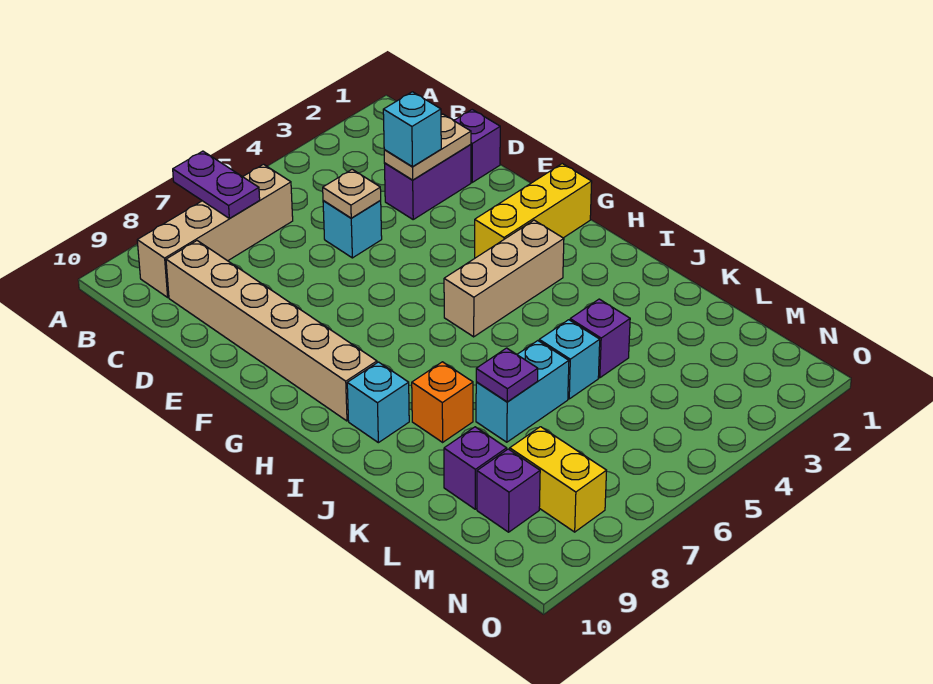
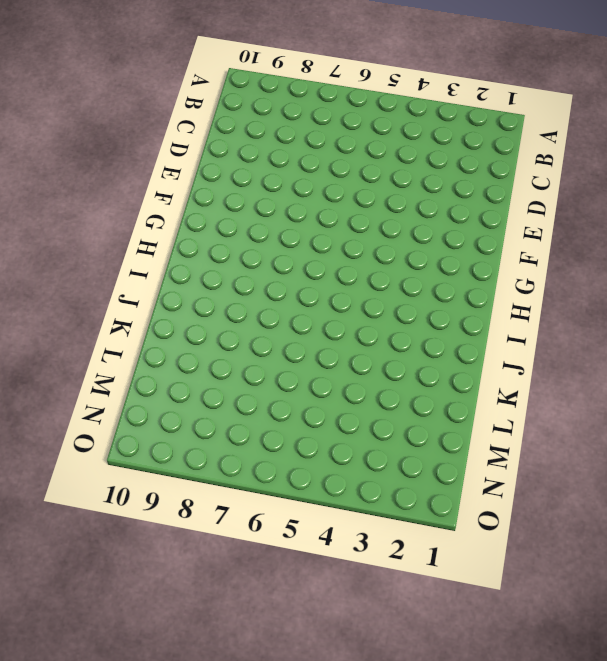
none -> tan 1x4 brick [137,164,293,297]
none -> tan 1x6 brick [166,241,377,421]
none -> purple 1x1 brick [454,110,500,182]

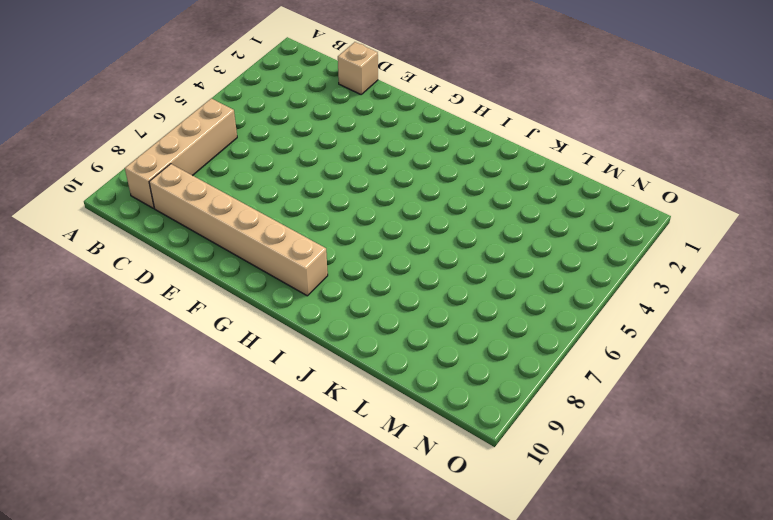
tan 1x1 brick [338,42,378,94] -> purple 1x1 brick [454,110,500,182]
none -> purple 1x2 brick [384,145,471,219]
none -> cyan 1x1 brick [323,201,382,258]
none -> yellow 1x3 brick [475,164,592,258]

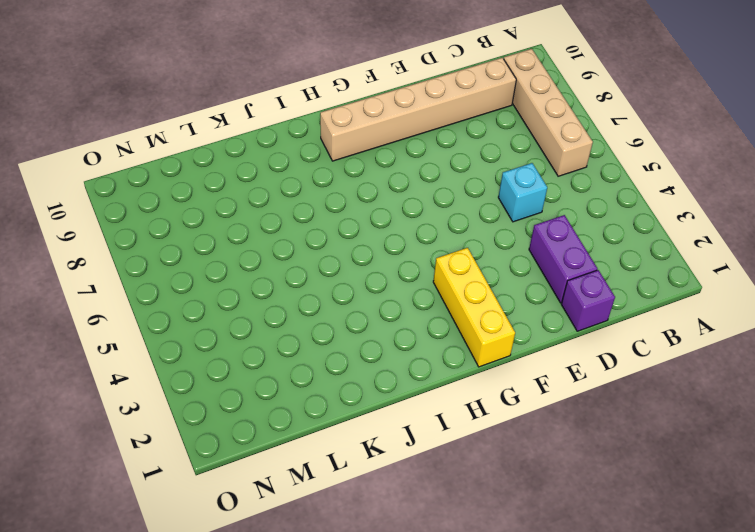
none -> tan 1x3 brick [444,220,564,337]
none -> cyan 1x1 brick [347,362,409,443]
none -> orange 1x1 brick [412,362,473,442]

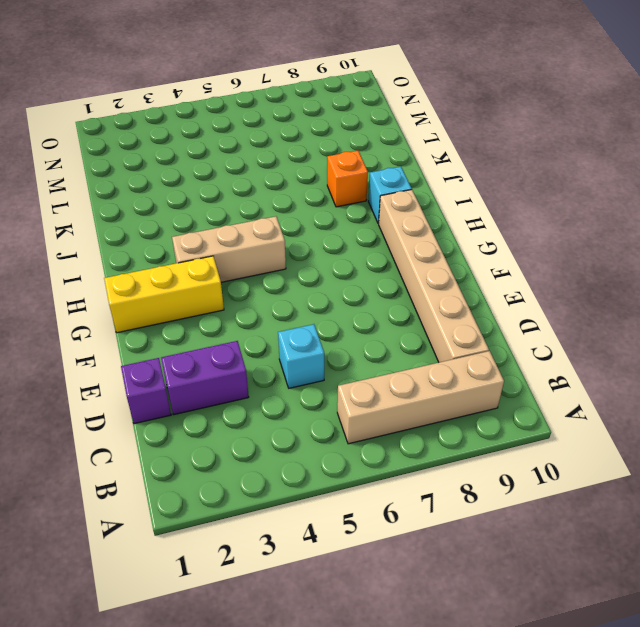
none -> purple 1x1 brick [570,299,630,378]
none -> cyan 1x1 brick [539,320,600,399]
none -> cyan 1x2 brick [476,341,569,442]

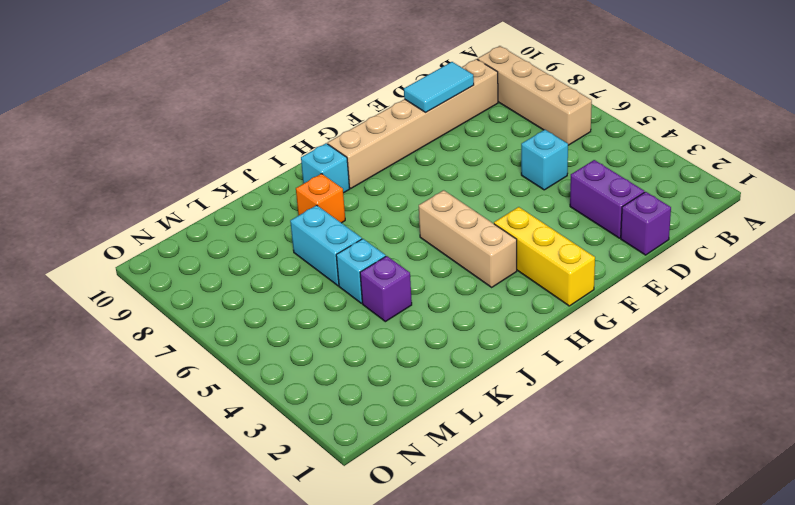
cyan 1x2 tile [404,62,474,112] -> none
none -> purple 1x1 brick [444,427,507,509]
none -> yellow 1x2 brick [510,427,607,532]
none -> purple 1x1 brick [477,449,540,532]

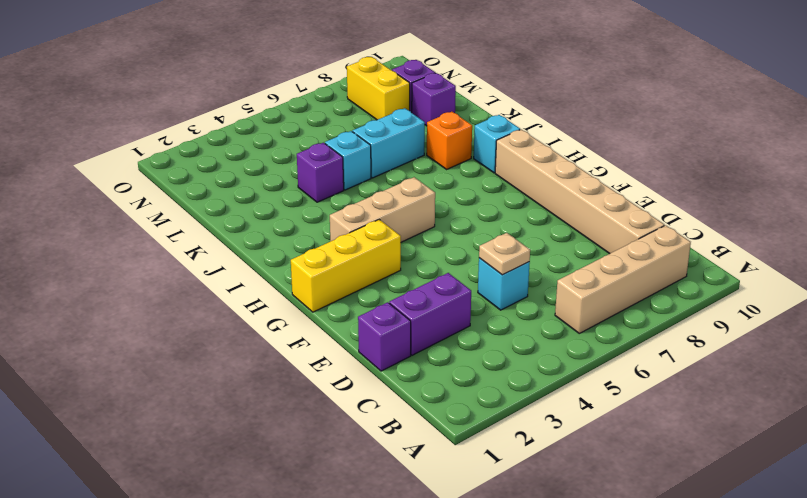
none -> purple 1x2 plate [173,151,260,219]
none -> tan 1x2 plate [384,114,471,180]
none -> purple 1x1 plate [476,348,538,402]

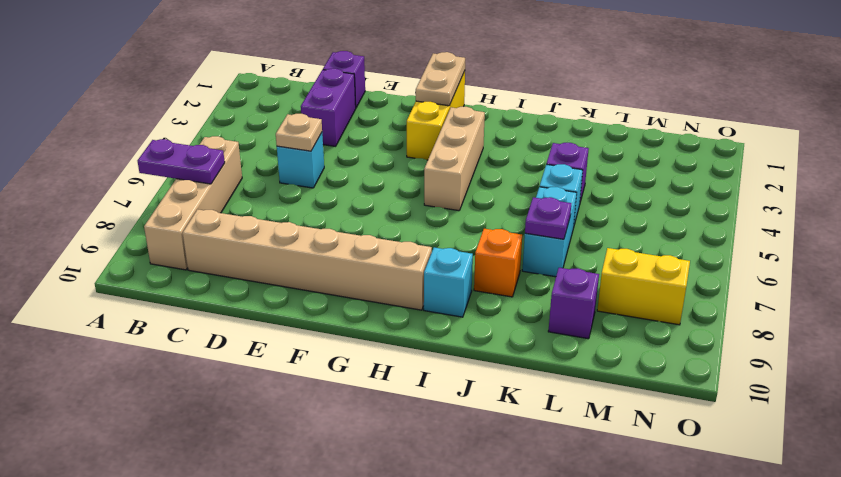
tan 1x2 plate [416,52,465,106] -> tan 1x2 plate moved to [384,114,471,180]
none -> purple 1x1 brick [477,449,540,532]
none -> cyan 1x1 brick [383,92,441,167]

